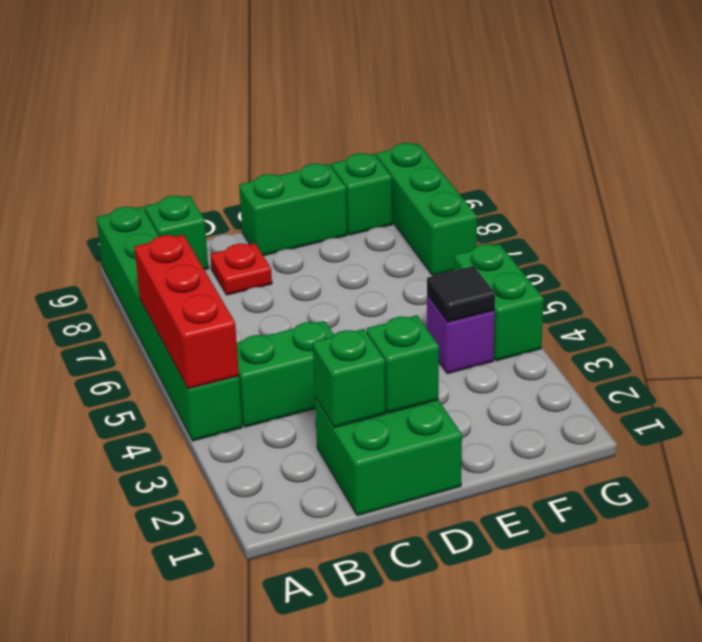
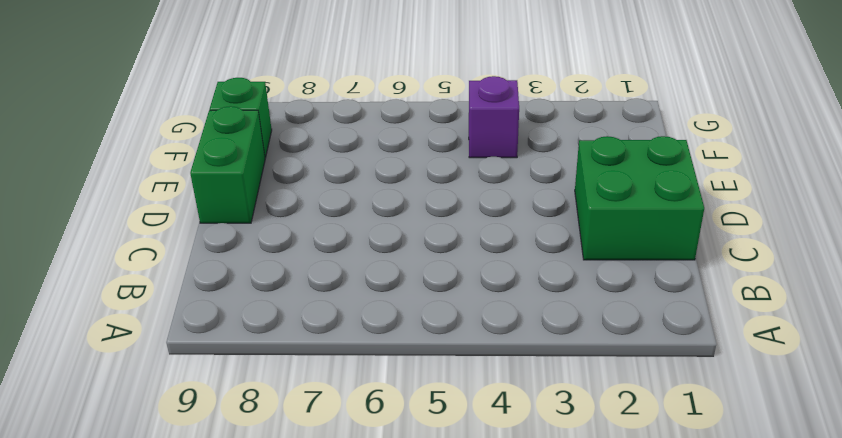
none -> green 1x6 brick [96,207,242,441]
none -> green 1x2 brick [237,321,334,427]
none -> green 1x1 brick [145,196,208,270]

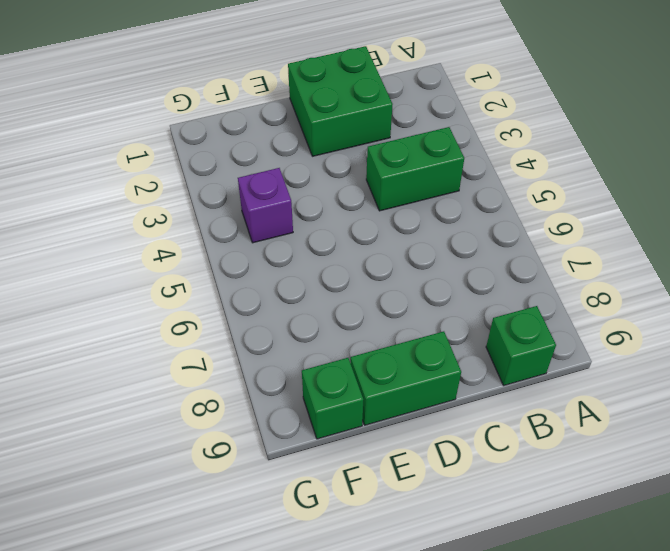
none -> green 1x6 brick [96,207,242,441]
none -> red 1x1 plate [210,243,272,295]
none -> green 1x2 brick [454,244,544,361]

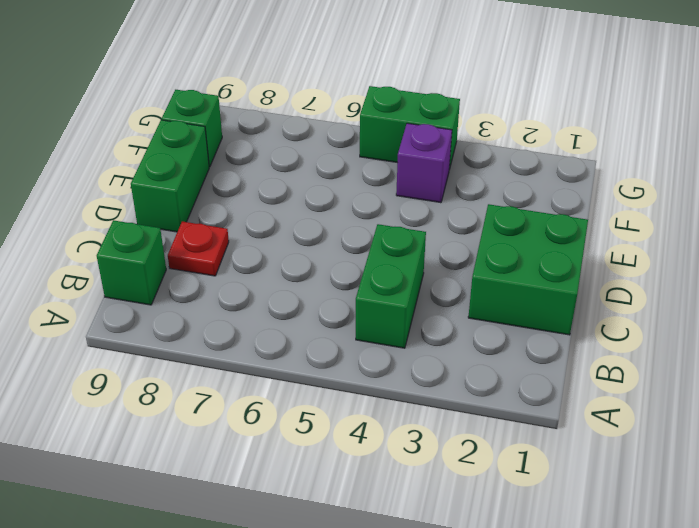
none -> green 1x6 brick [96,207,242,441]
none -> green 1x3 brick [376,143,477,276]
none -> red 1x3 brick [134,235,239,389]

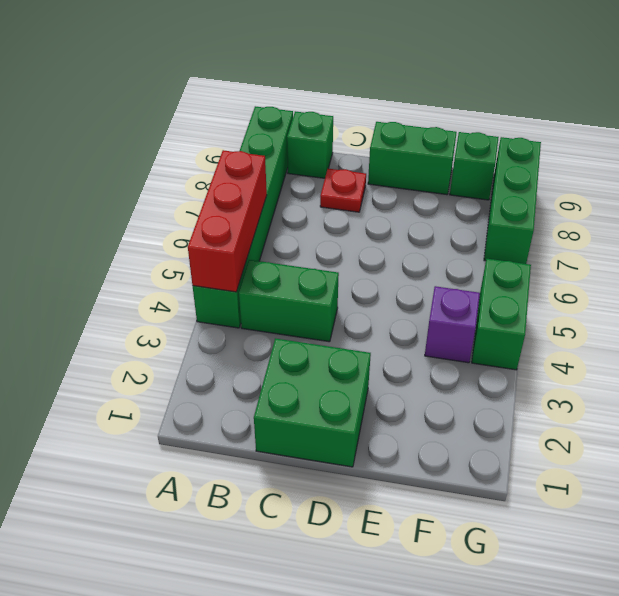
none -> green 1x1 brick [313,329,386,428]
none -> green 1x1 brick [367,315,439,413]
none -> black 1x1 tile [427,266,495,322]

